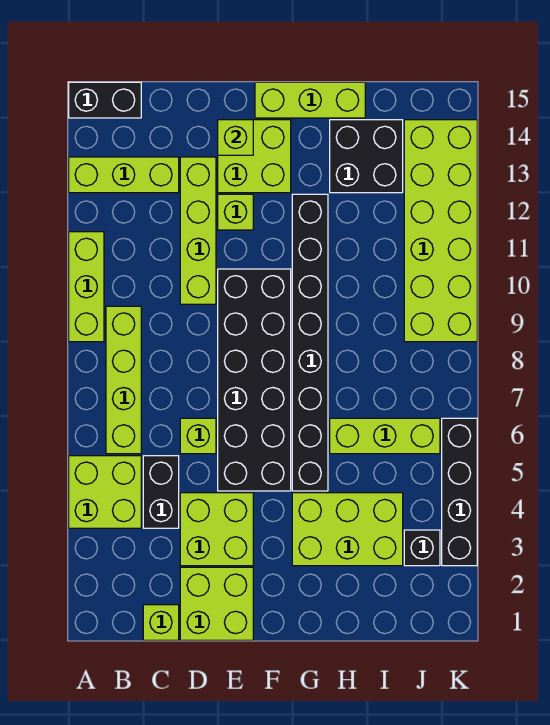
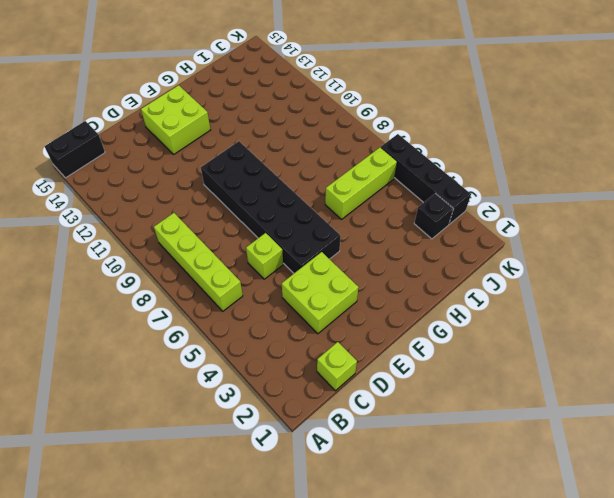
none -> lime 2x2 brick [69,456,141,528]
none -> lime 1x3 brick [69,232,104,342]
none -> lime 1x3 brick [69,157,179,193]

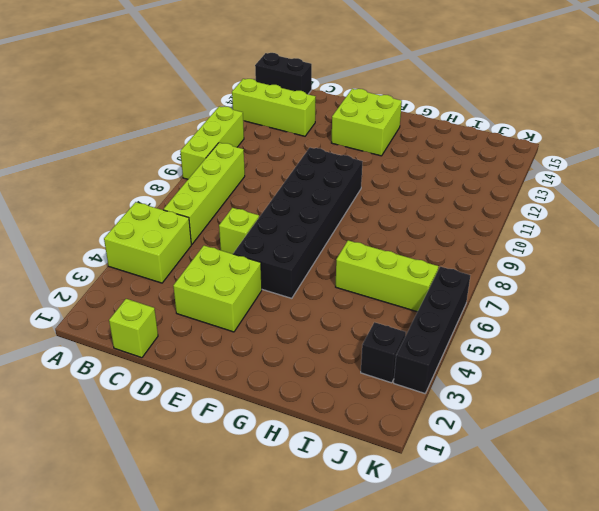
none -> black 1x2 brick [143,456,179,528]
none -> lime 2x2 brick [180,567,253,640]
none -> lime 1x4 brick [180,157,216,304]

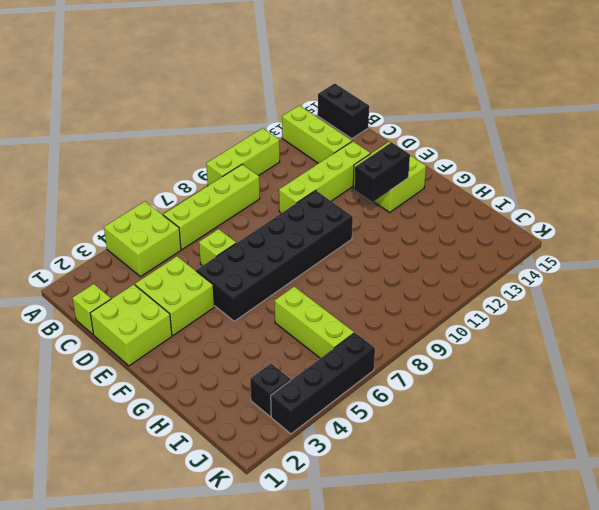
black 1x2 brick [354,142,410,202] -> black 1x2 brick moved to [143,456,179,528]
none -> lime 1x1 brick [218,194,253,230]
none -> lime 1x3 brick [255,82,365,118]
none -> lime 2x3 brick [292,493,403,566]

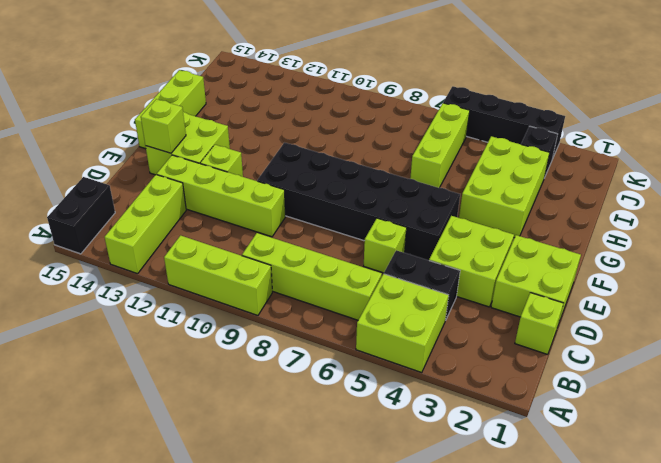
none -> black 1x8 brick [292,194,328,491]
none -> black 2x2 brick [330,120,403,193]
none -> lime 2x6 brick [404,120,477,342]

